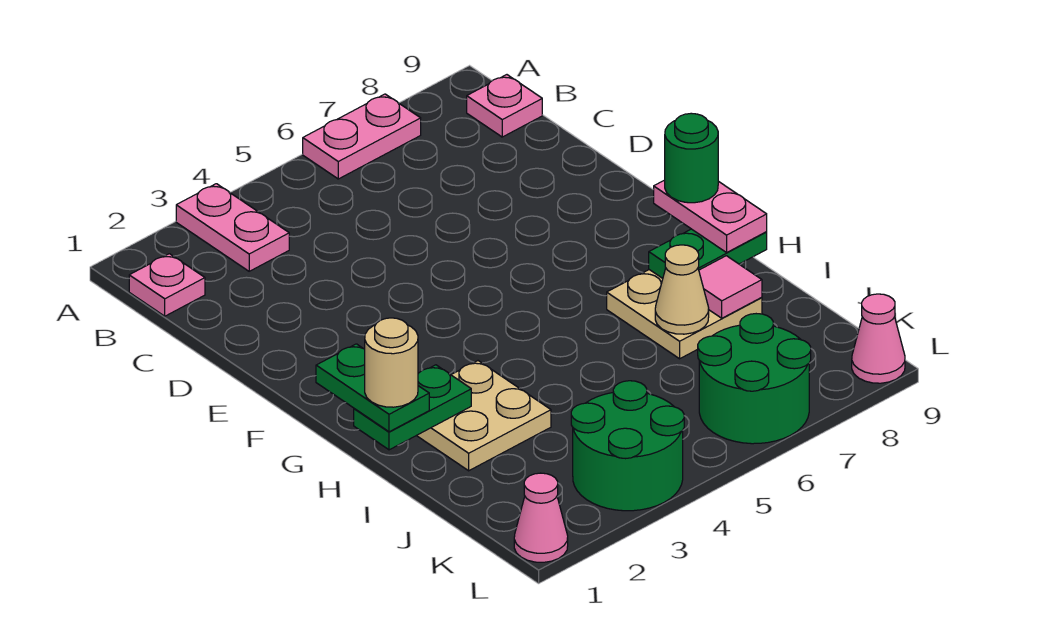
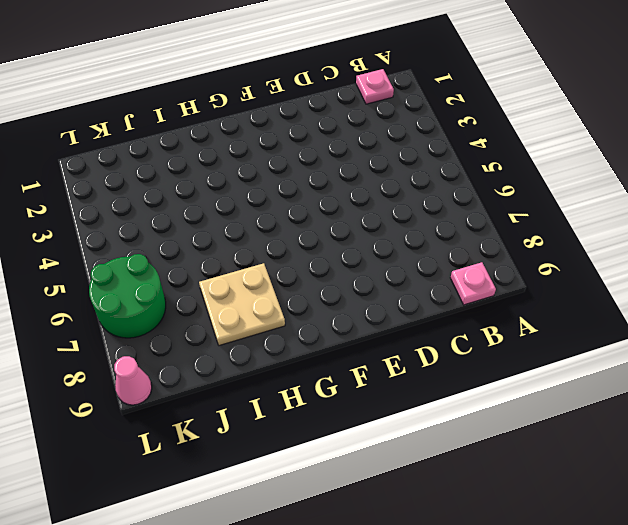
none -> pink 1x2 plate [176,184,289,271]
none -> pink 1x2 plate [303,94,421,179]
none -> tan 2x2 plate [417,361,551,471]

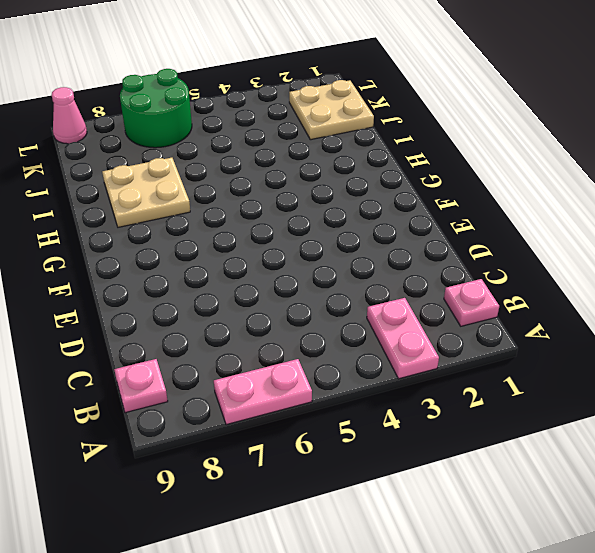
tan 2x2 plate [289,80,374,140] -> tan 2x2 plate moved to [417,361,551,471]
none -> green 2x2 round brick [571,381,684,511]
none -> pink 1x1 cone [514,473,568,562]
none -> green 1x2 plate [354,365,471,450]

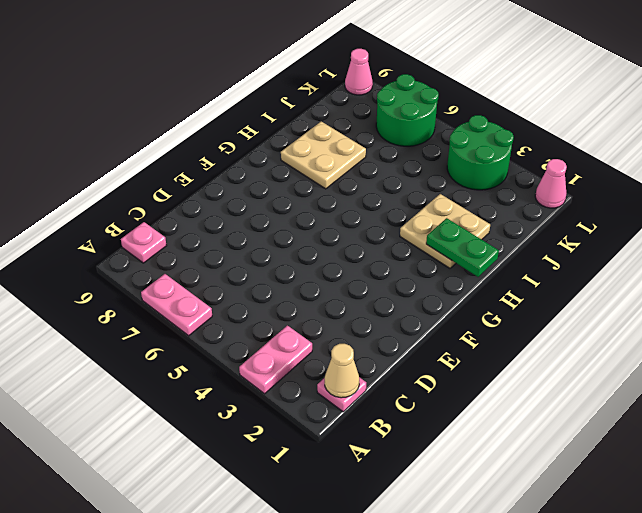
tan 1x1 cone [325,344,359,398] -> tan 1x1 cone moved to [655,245,709,334]
none -> green 1x2 plate [649,229,767,278]
none -> pink 1x1 tile [699,256,762,318]
none -> green 1x2 plate [316,344,429,432]

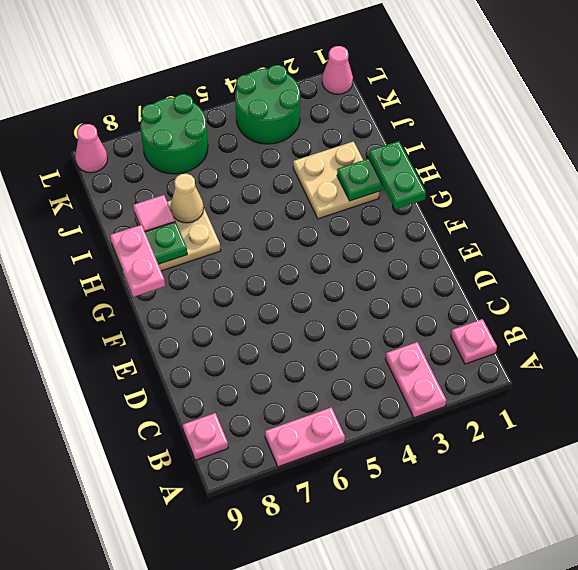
none -> green 1x1 round brick [665,113,718,203]
none -> tan 1x1 round brick [365,318,418,407]

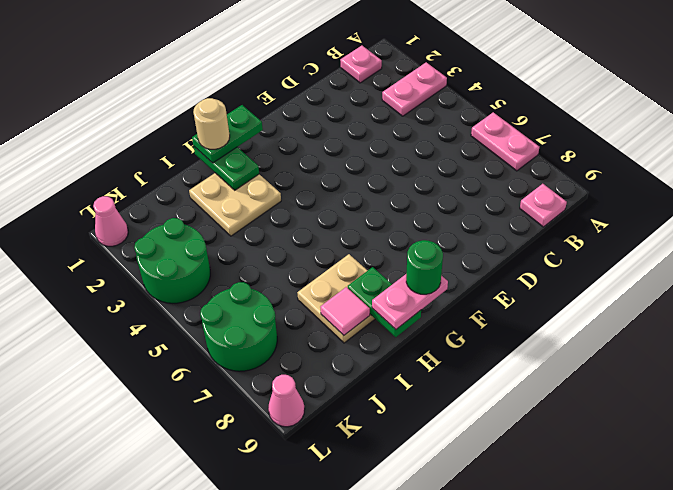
none -> tan 1x1 cone [655,245,709,334]

